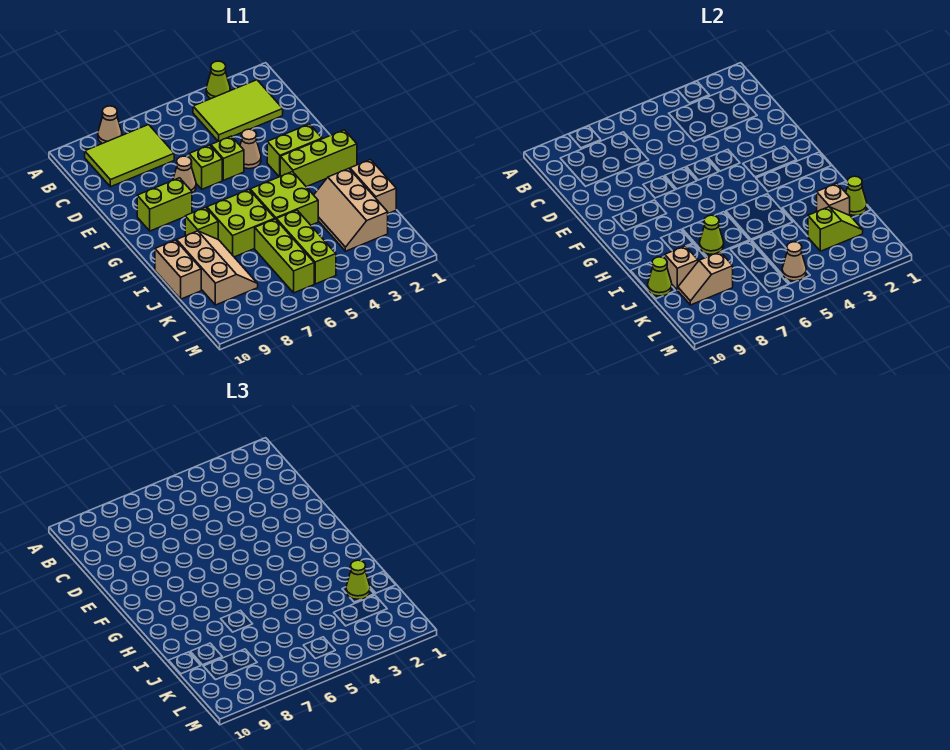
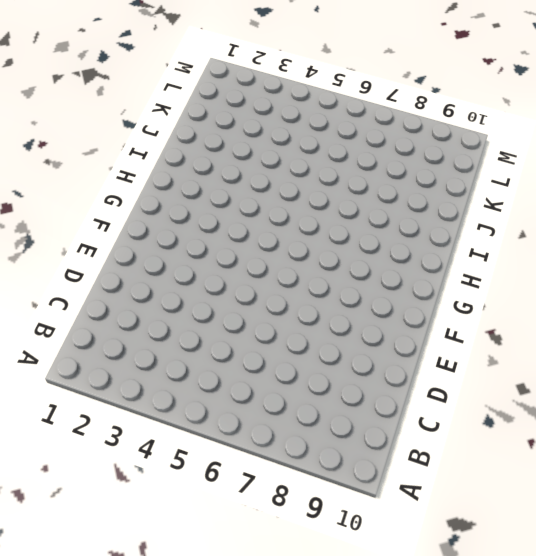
none -> lime 1x1 cone [206,61,230,99]
none -> tan 1x1 cone [98,106,122,144]
none -> lime 2x3 tile [193,80,283,141]

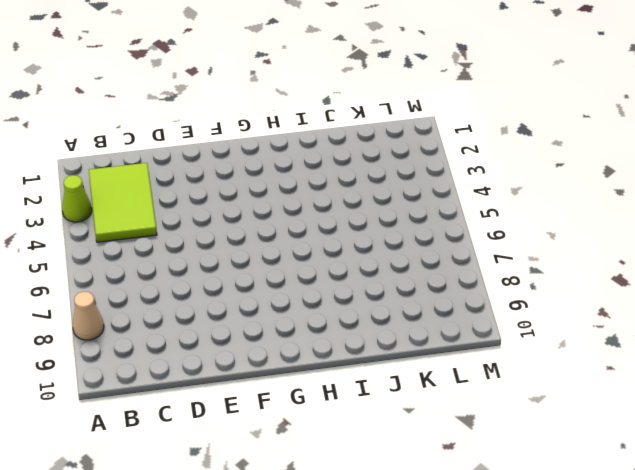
none -> lime 2x3 tile [85,125,174,187]
none -> tan 1x1 cone [240,129,261,169]
none -> lime 1x1 brick [211,136,244,180]

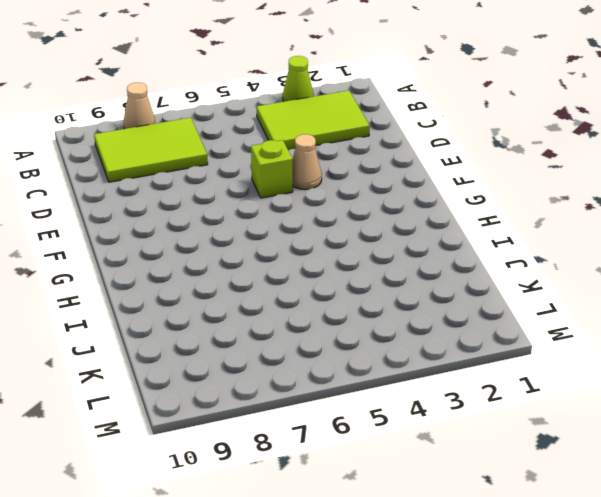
none -> lime 1x1 brick [189,145,222,189]
none -> tan 1x1 cone [173,156,196,193]
none -> lime 1x2 brick [267,124,322,177]

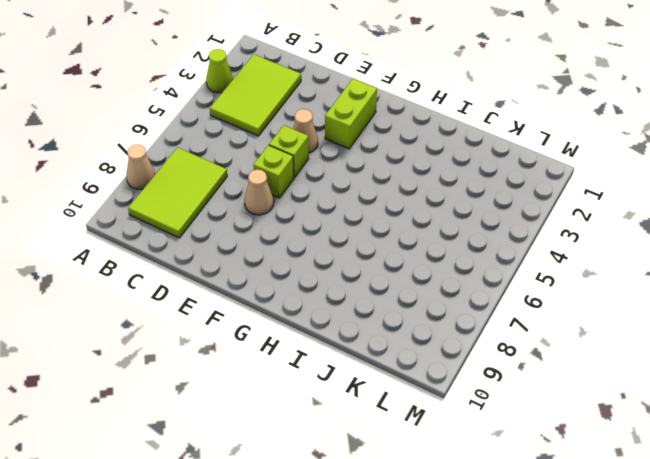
none -> lime 1x2 brick [137,178,192,231]
none -> lime 1x3 brick [280,130,357,187]
none -> lime 2x2 brick [250,172,318,225]

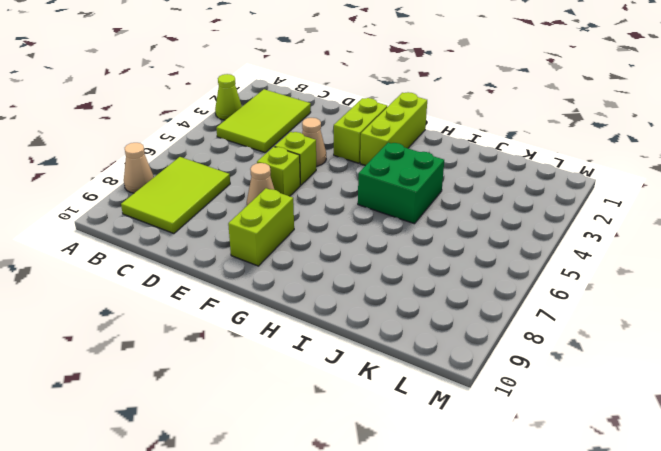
green 2x2 brick [358,143,444,224] -> lime 2x2 brick [250,172,318,225]
none -> lime 2x2 brick [207,190,275,257]
none -> lime 1x1 brick [185,207,218,239]
none -> tan 1x2 brick [350,160,396,213]

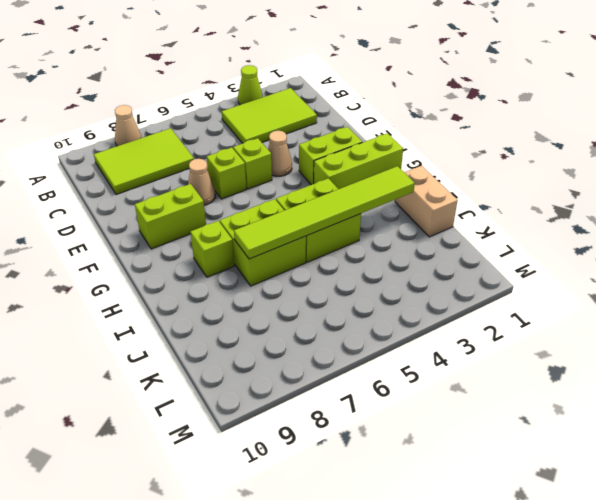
lime 1x6 tile [234,166,415,259] -> lime 1x1 cone [700,215,724,254]
none -> tan 2x3 slope [314,169,388,251]
none -> tan 2x3 slope [177,231,258,305]
none -> tan 1x2 brick [155,240,201,299]

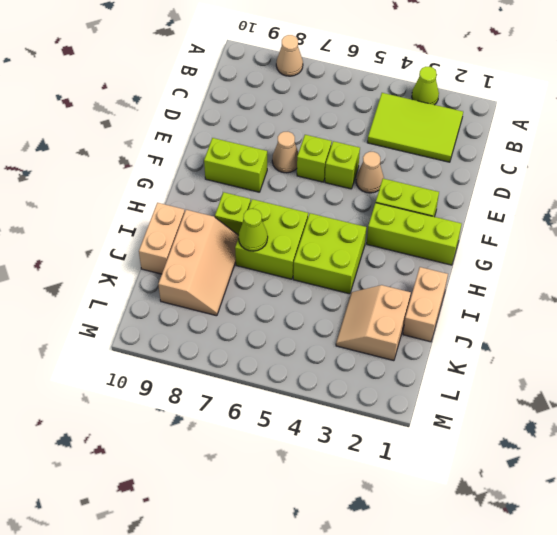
tan 2x2 slope [336,285,411,361] -> tan 2x3 slope [314,169,388,251]
none -> lime 2x3 tile [85,125,174,187]
none -> lime 1x3 brick [276,210,336,284]
none -> lime 1x3 brick [255,219,314,293]

